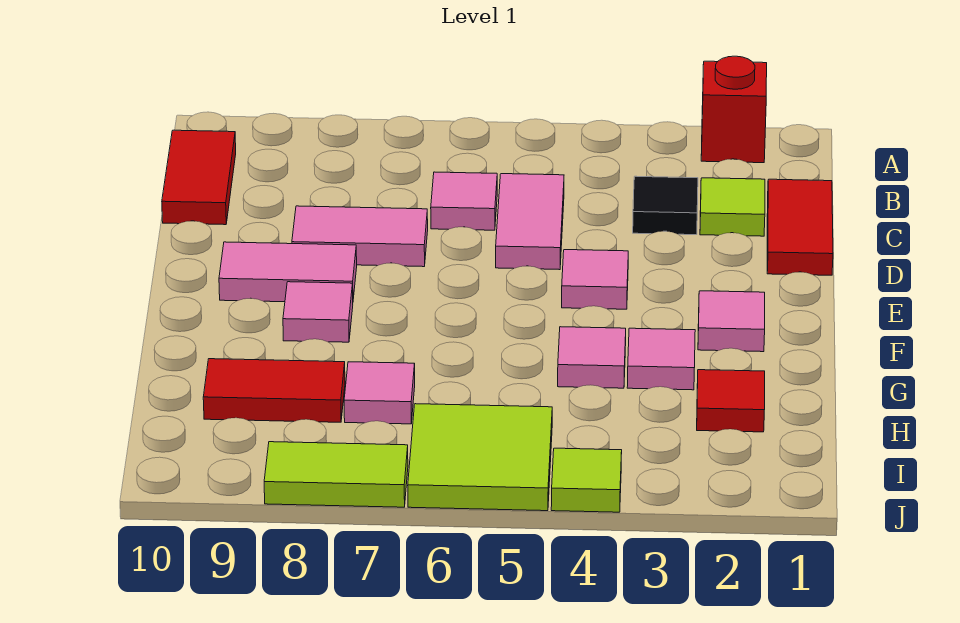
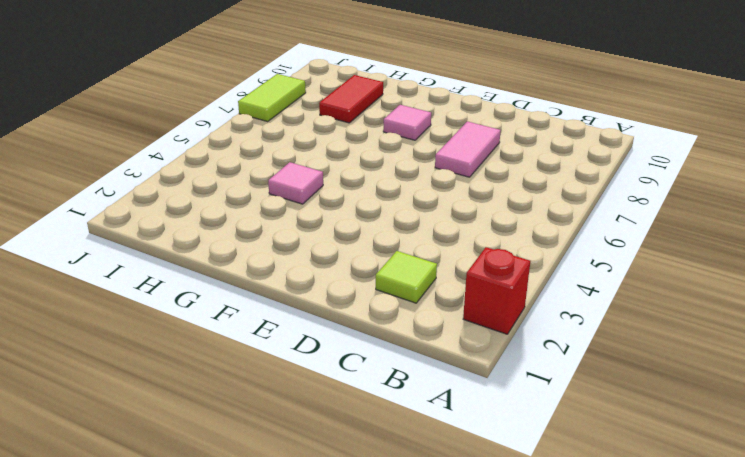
none -> red 1x2 tile [162,130,236,225]
none -> red 1x2 tile [767,179,833,275]
none -> black 1x1 tile [633,176,698,235]

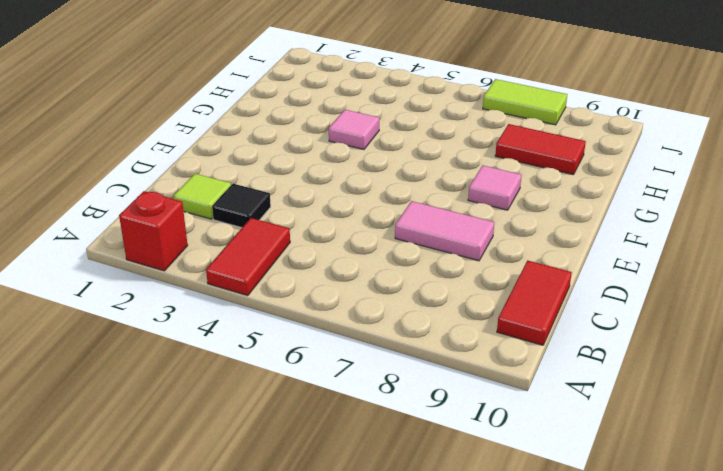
red 1x2 tile [206,218,290,296] -> red 1x2 tile moved to [767,179,833,275]
none -> pink 1x2 tile [496,174,564,270]
none -> pink 1x1 tile [431,172,497,230]
none -> pink 1x1 tile [562,250,628,309]

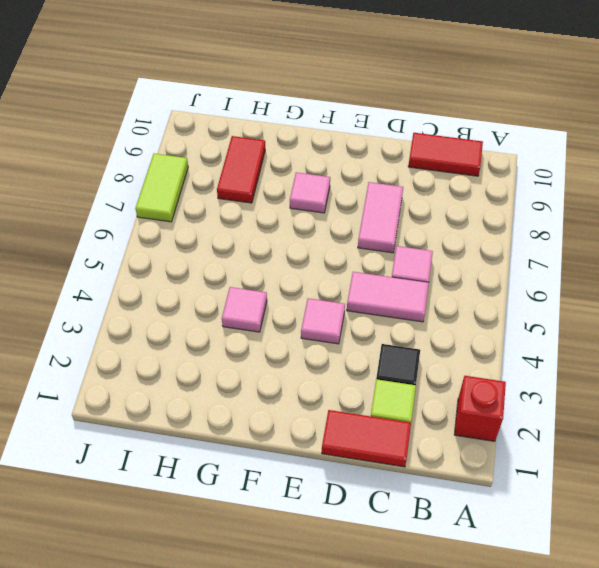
none -> pink 1x2 tile [219,242,357,302]
none -> pink 1x1 tile [698,291,765,352]
none -> pink 1x1 tile [627,328,695,390]

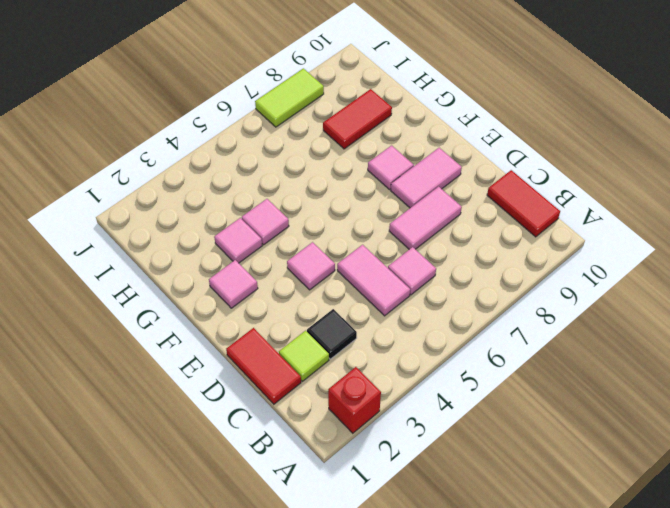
none -> red 1x1 tile [697,370,765,432]
none -> pink 1x1 tile [344,362,415,424]
none -> lime 2x2 tile [408,404,552,511]

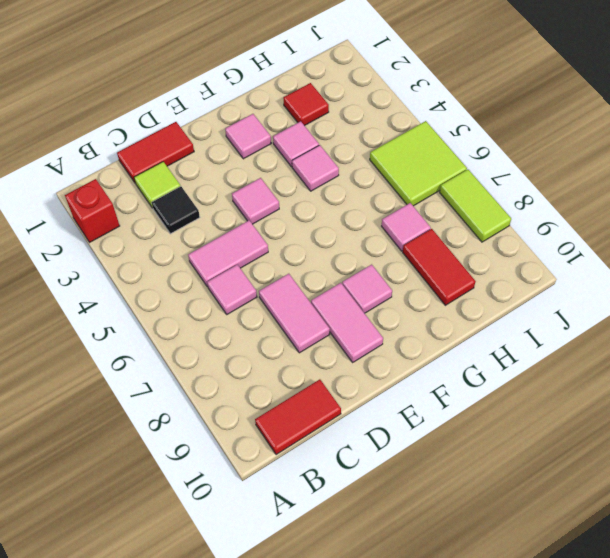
none -> lime 1x1 tile [551,448,622,512]

